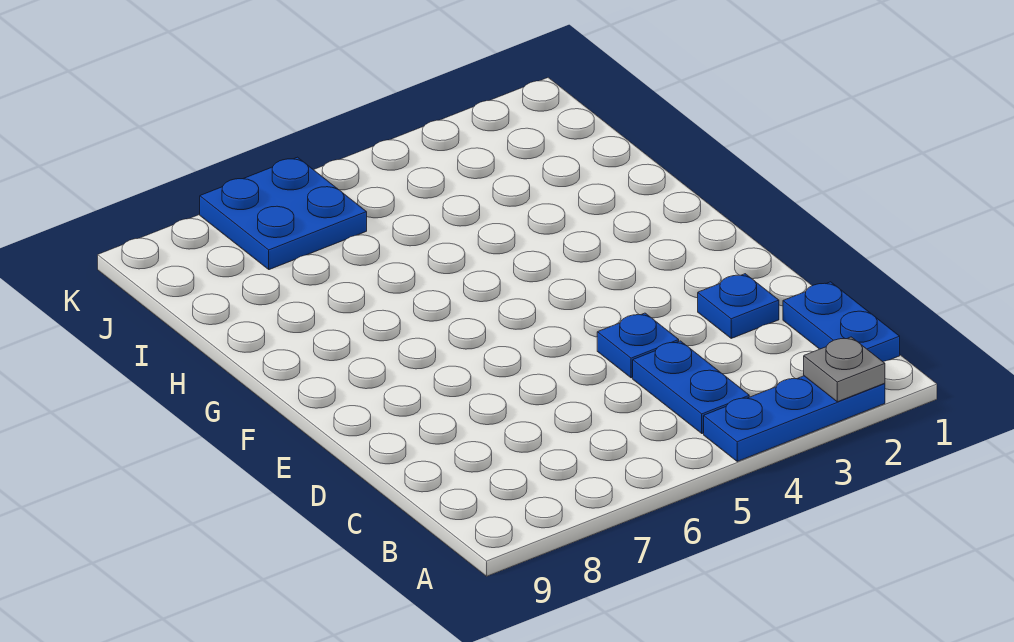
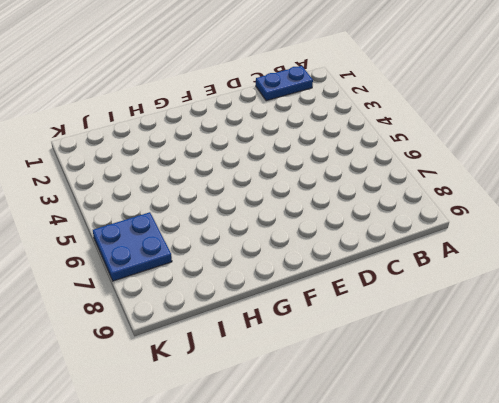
none -> blue 1x3 plate [704,376,885,461]
none -> blue 1x2 plate [633,341,749,434]

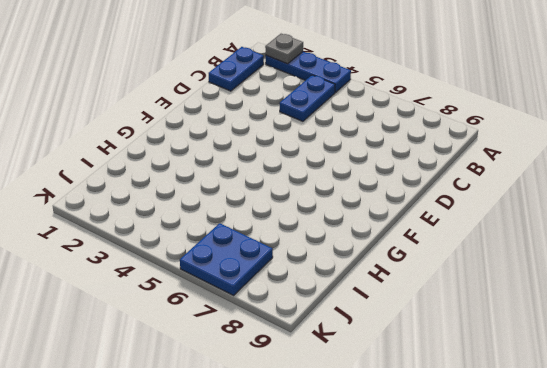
none -> blue 1x1 plate [698,274,779,338]
none -> blue 1x1 plate [597,313,679,378]

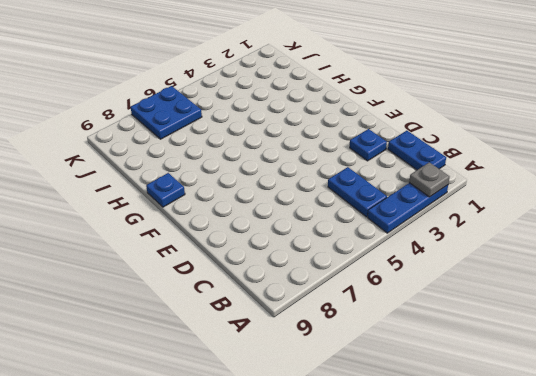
blue 1x1 plate [146,173,185,207] -> blue 1x1 plate moved to [597,313,679,378]

